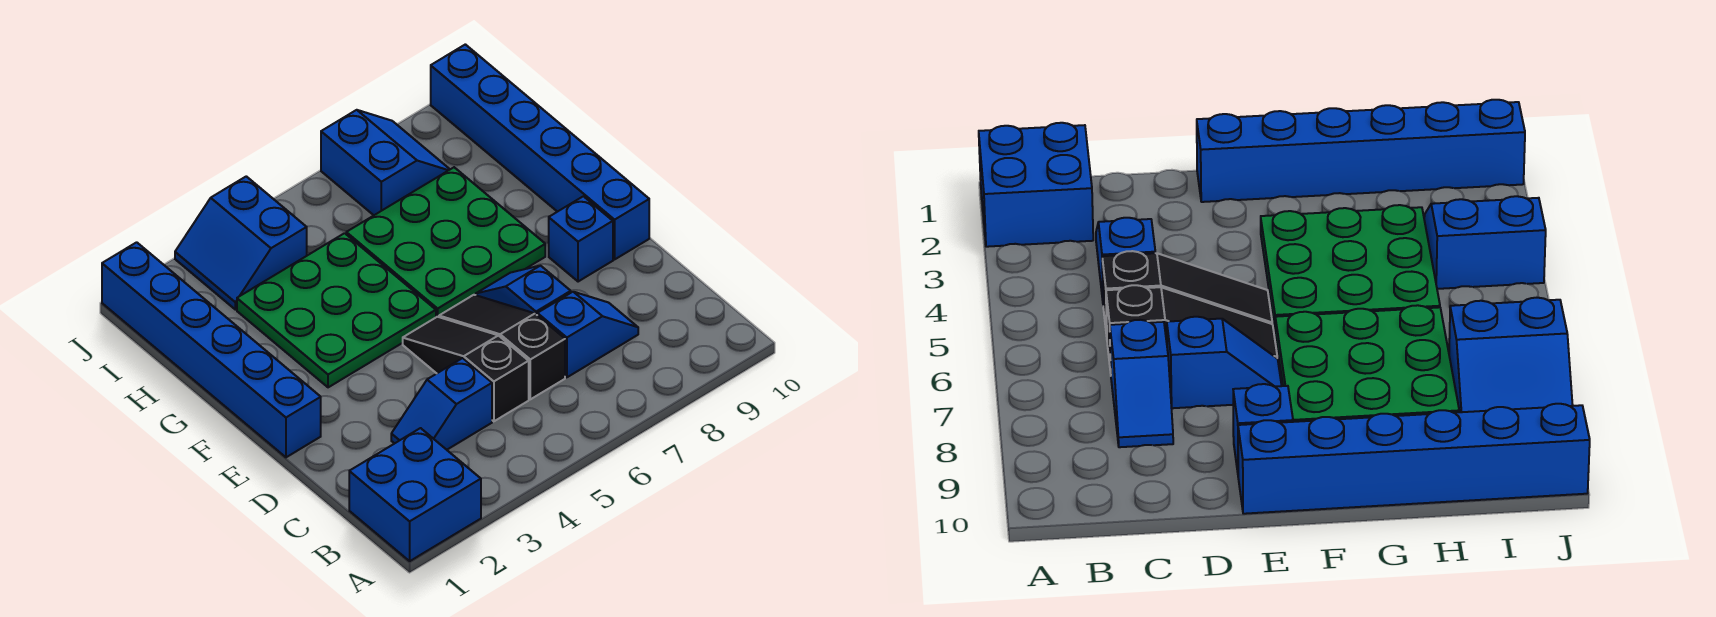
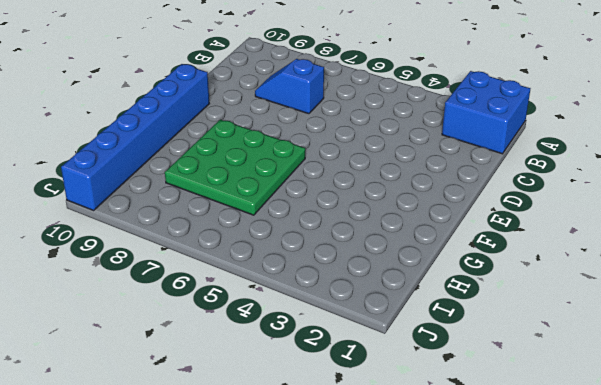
none -> blue 1x2 slope [391,358,492,450]
none -> black 1x3 slope [403,317,529,421]
none -> black 1x3 slope [439,295,565,399]

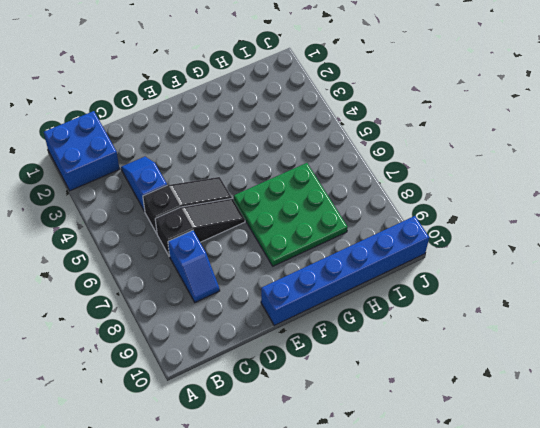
none -> blue 1x2 slope [476,266,571,315]
none -> blue 1x6 brick [102,242,321,457]
none -> blue 1x1 brick [549,196,613,282]

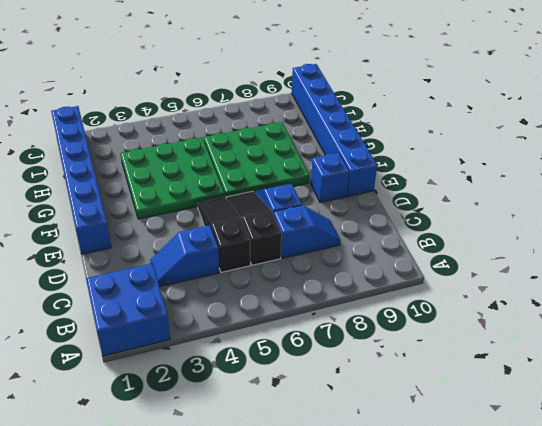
none -> blue 2x2 slope [175,176,307,310]
none -> blue 2x2 slope [321,110,450,215]

